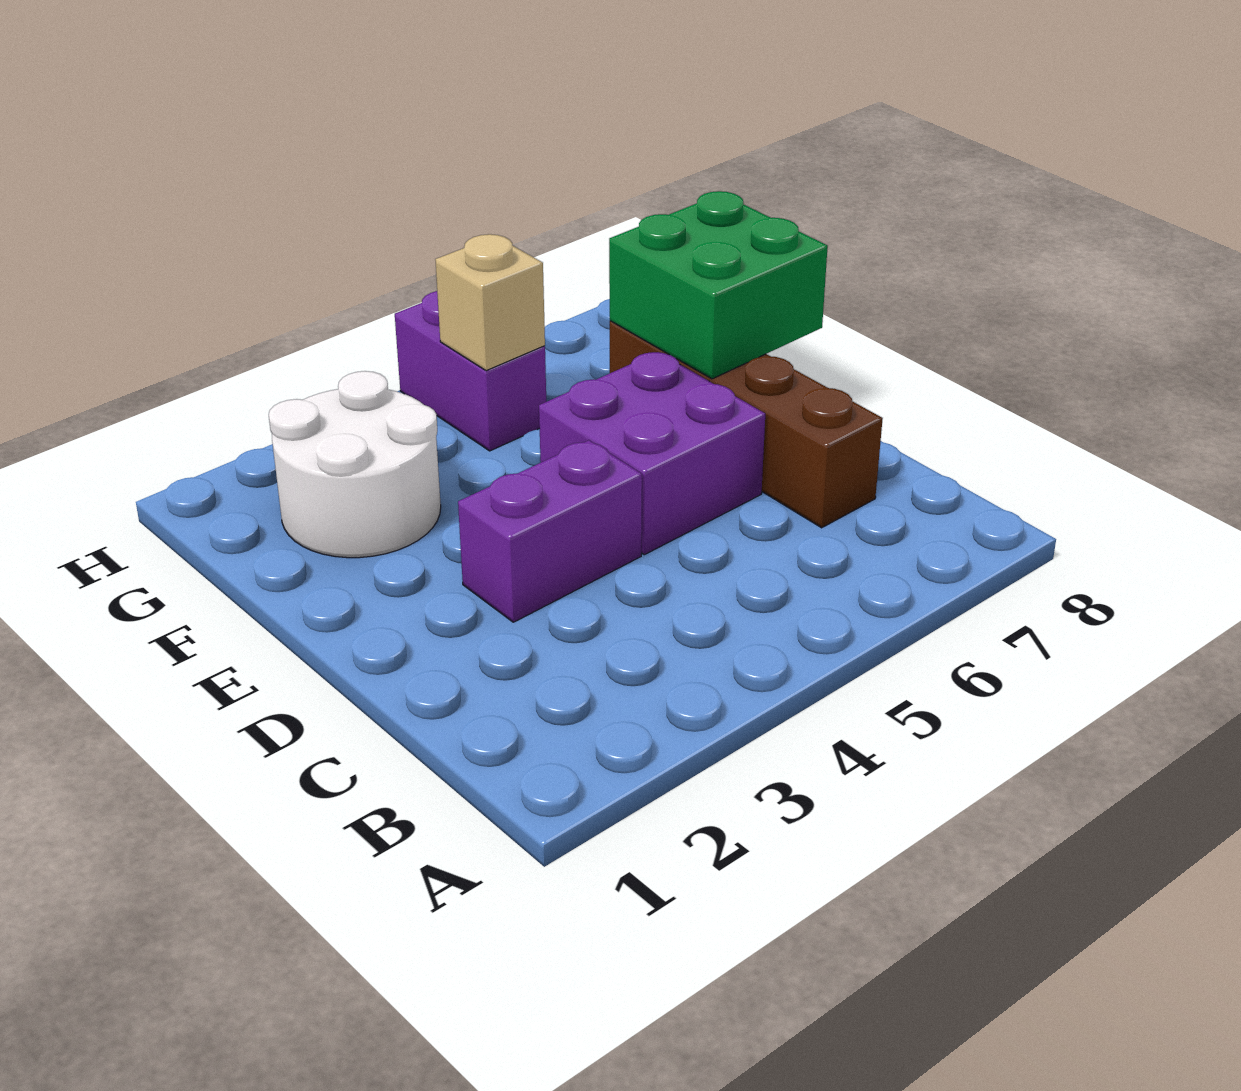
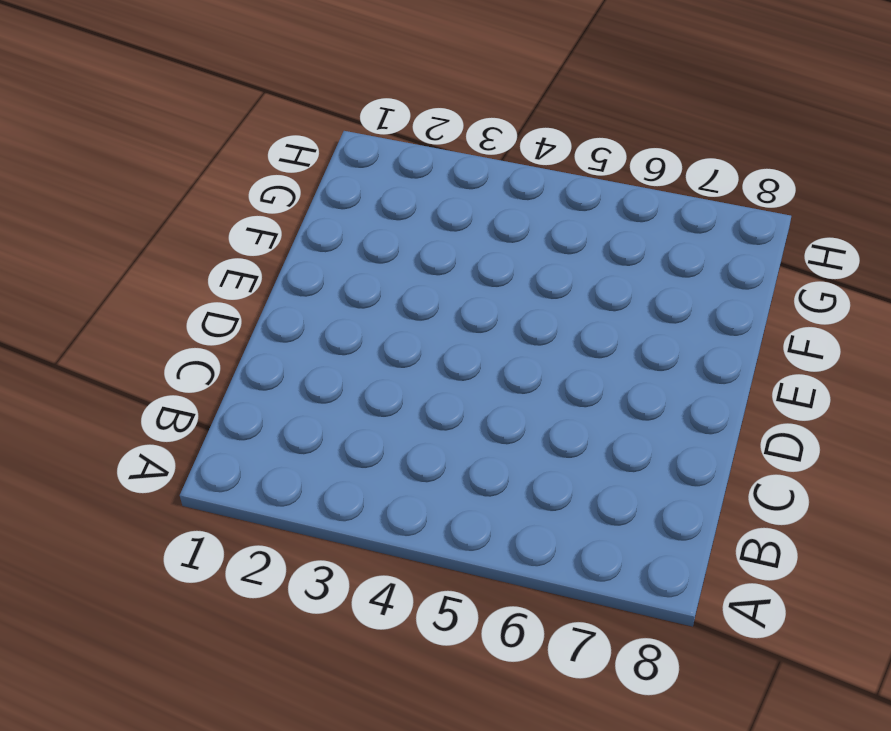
none -> brown 1x4 brick [610,321,883,528]
none -> purple 1x2 brick [458,440,642,622]

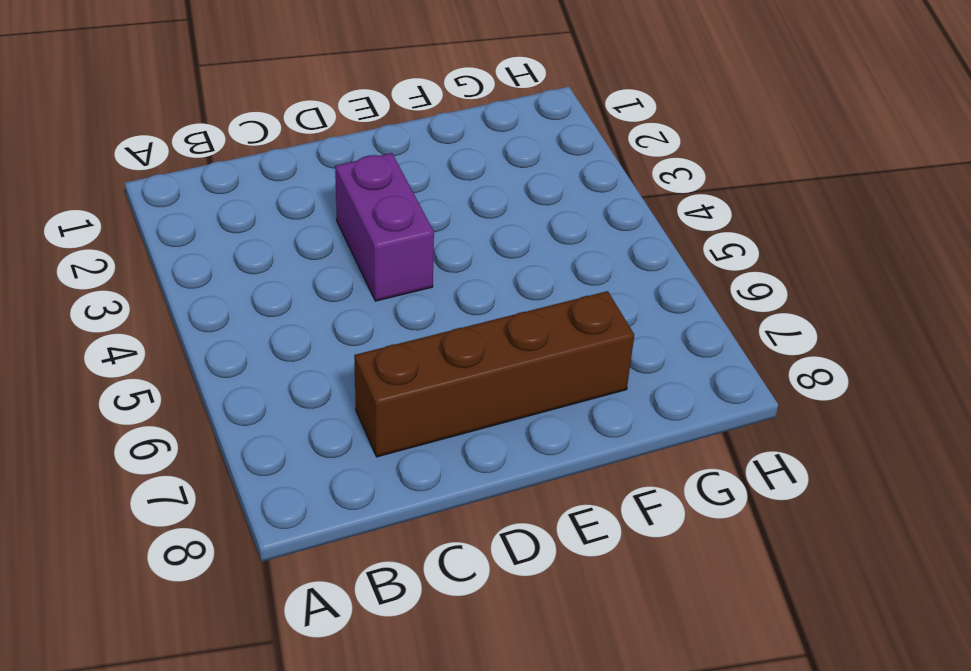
none -> purple 2x2 brick [539,352,765,555]
none -> white 2x2 round brick [269,371,441,558]

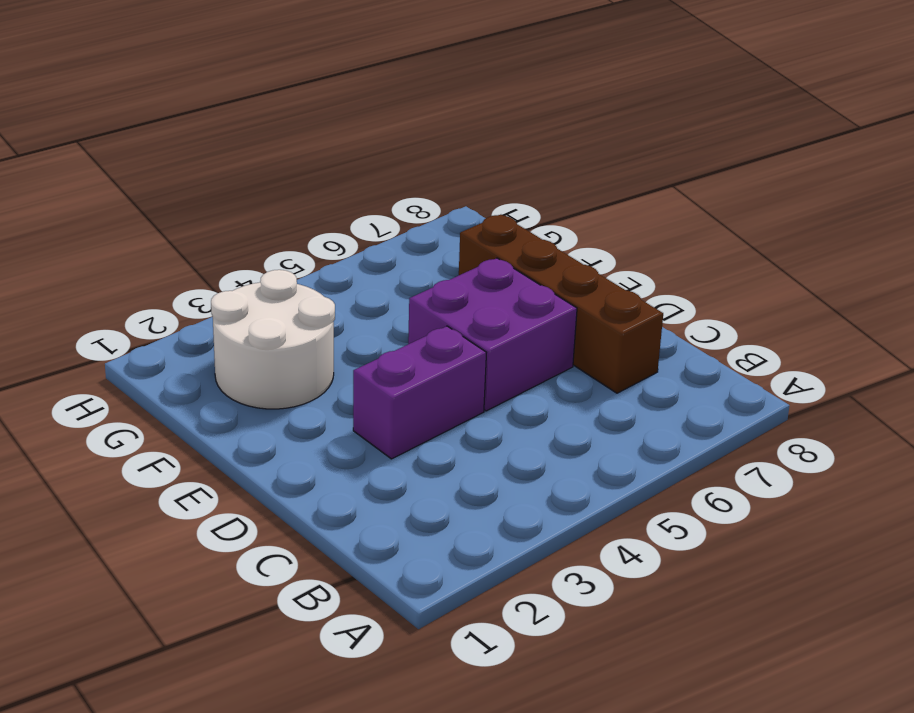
none -> purple 1x2 brick [395,291,546,451]
none -> green 2x2 brick [609,191,828,379]

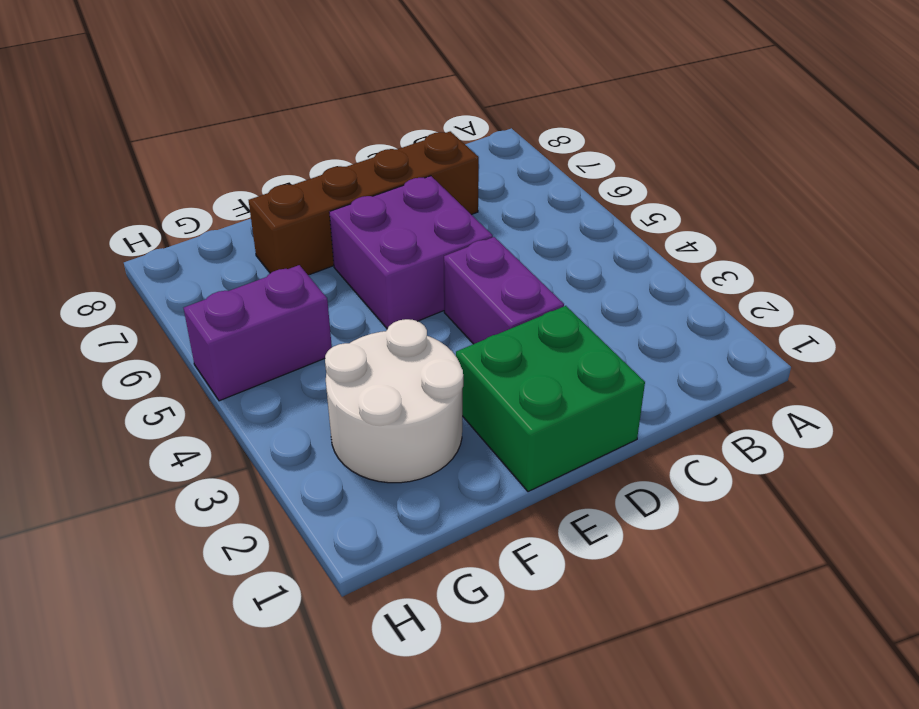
green 2x2 brick [456,306,645,492] -> green 2x2 brick moved to [609,191,828,379]
none -> tan 1x1 brick [435,234,545,371]

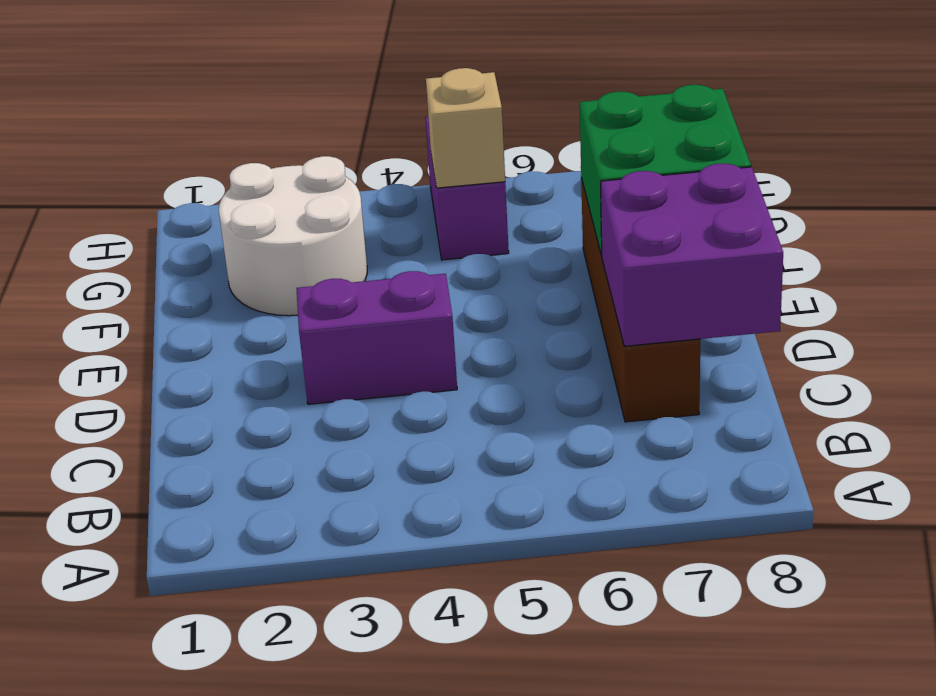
purple 2x2 brick [601,164,783,346] -> purple 2x2 brick moved to [539,352,765,555]

